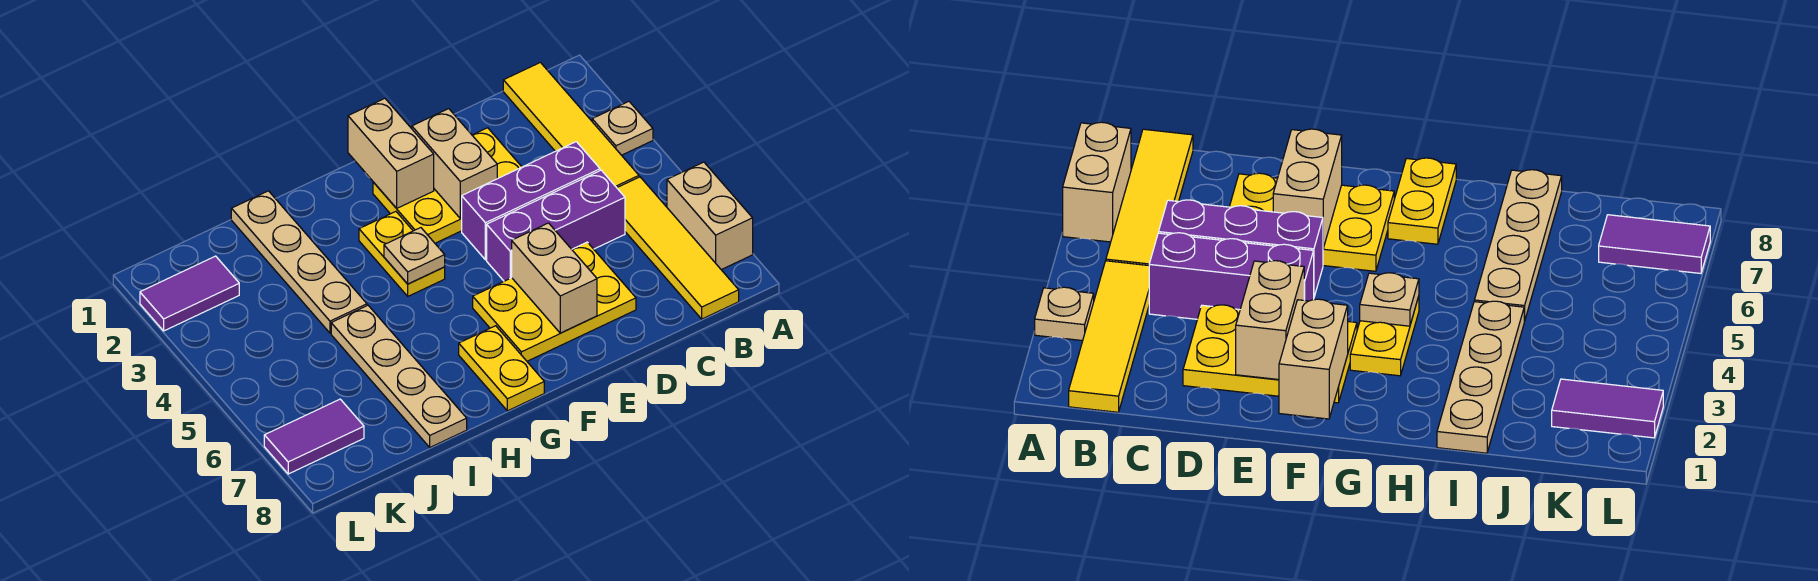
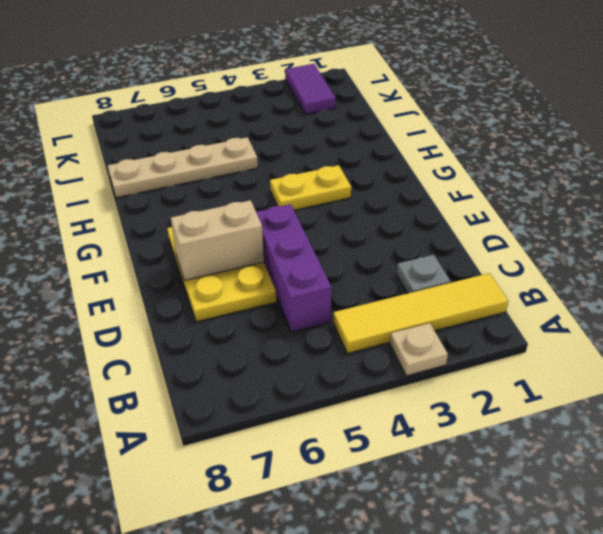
grey 1x1 plate [397,255,450,294] -> none
none -> tan 1x2 brick [667,162,753,270]
none -> yellow 1x4 tile [617,177,739,319]
none -> purple 1x3 brick [461,142,600,260]

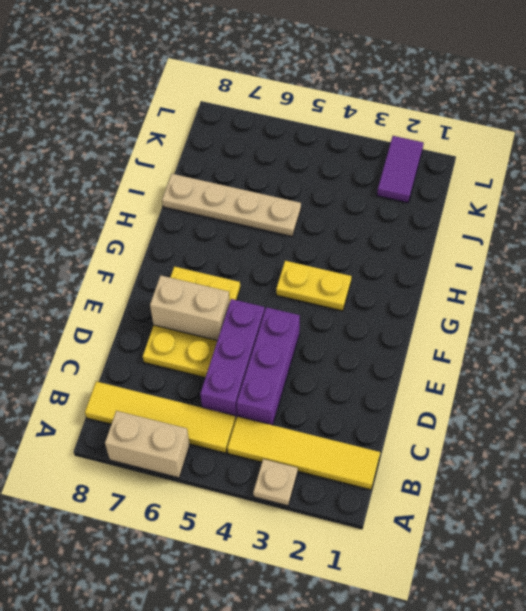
none -> yellow 2x3 plate [373,128,522,243]
none -> yellow 1x2 plate [459,326,544,411]
none -> tan 1x4 plate [231,191,367,333]

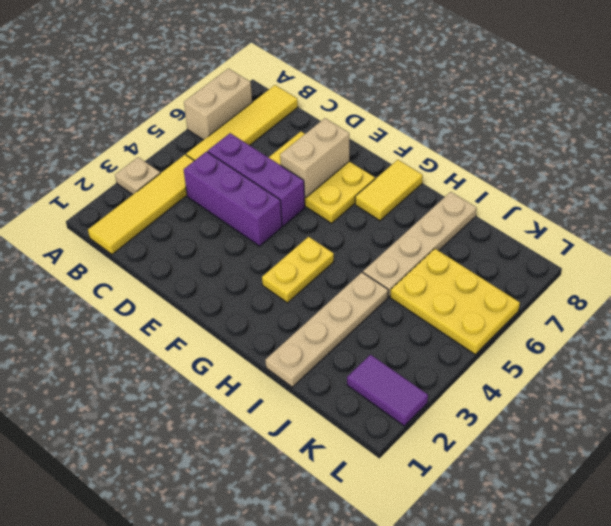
yellow 1x2 tile [355,160,423,221] -> yellow 1x2 plate [459,326,544,411]
yellow 2x3 plate [390,249,520,354] -> yellow 2x3 plate moved to [373,128,522,243]
none -> purple 1x2 tile [264,399,364,474]
none -> tan 1x2 brick [412,109,497,219]
none -> tan 1x2 brick [348,98,434,208]

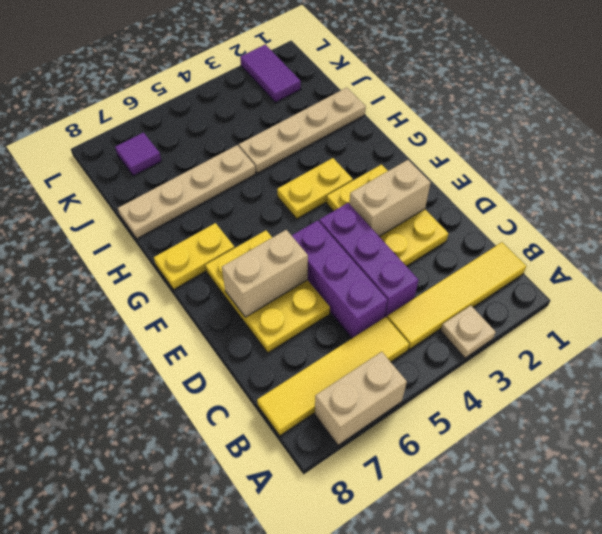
purple 1x1 tile [115,133,161,176] -> purple 1x2 tile [264,399,364,474]
none -> tan 1x2 brick [348,98,434,208]
none -> tan 1x1 plate [384,228,445,284]

